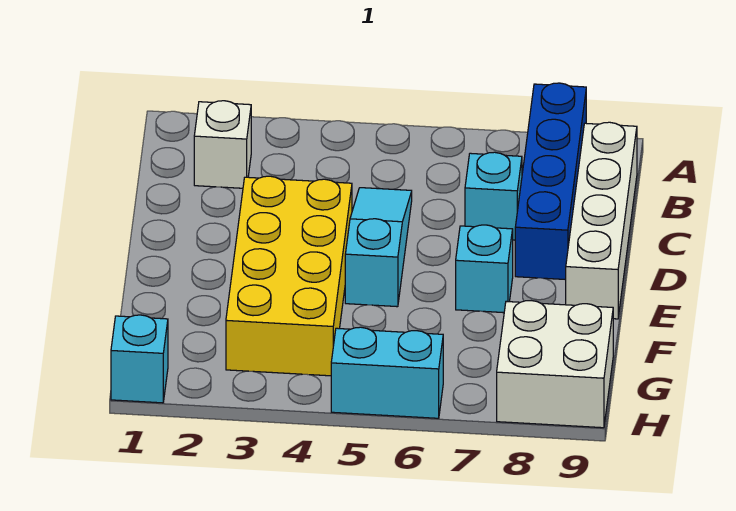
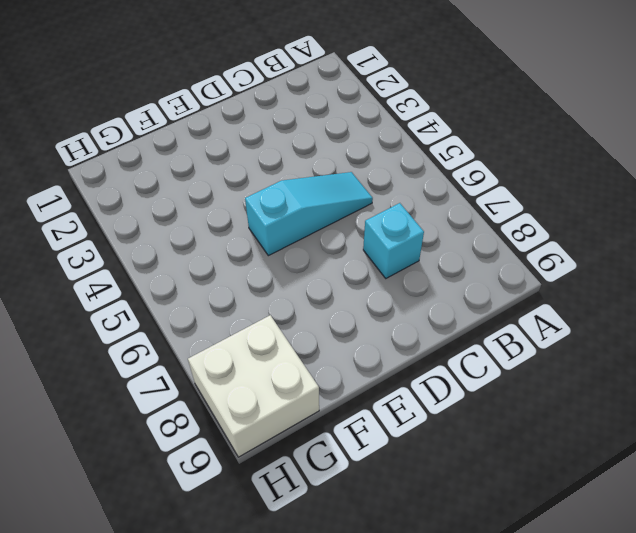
none -> blue 1x4 brick [515,83,586,280]
none -> white 1x1 brick [194,101,251,188]

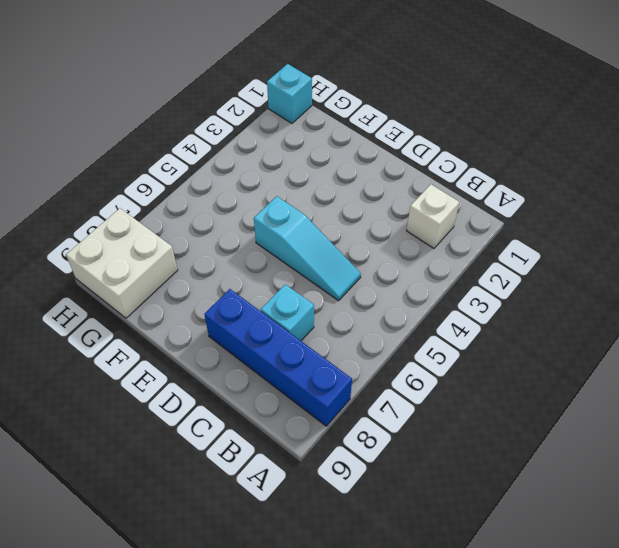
none -> white 1x4 brick [566,122,637,319]
none -> yellow 2x4 brick [226,176,352,376]

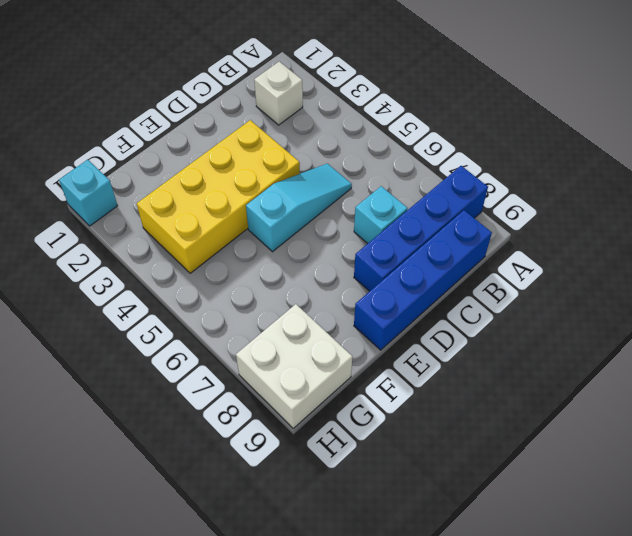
blue 1x4 brick [354,210,492,350] -> white 1x4 brick [566,122,637,319]
none -> cyan 1x1 brick [456,225,513,313]
none -> cyan 1x2 brick [331,327,443,418]

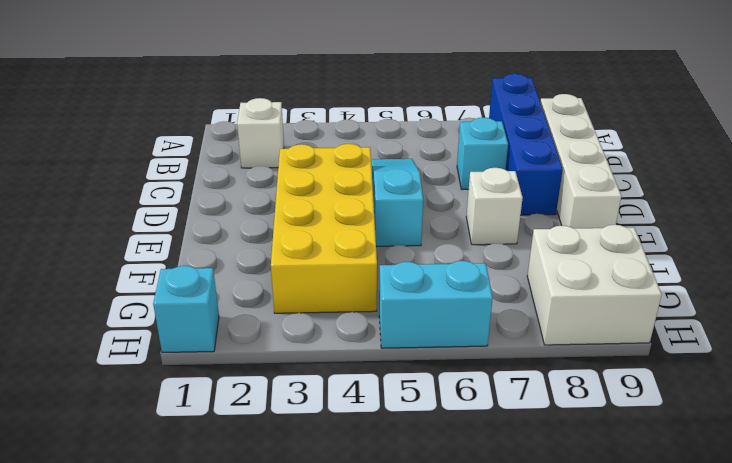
white 1x1 brick [466,168,523,245] -> cyan 1x1 brick [456,225,513,313]

